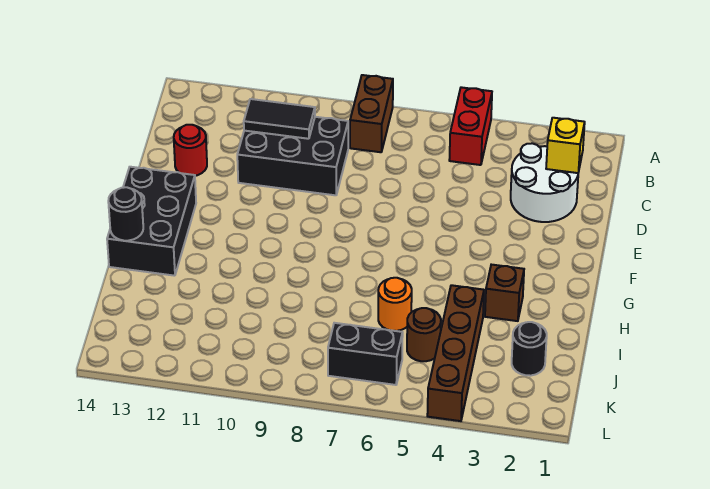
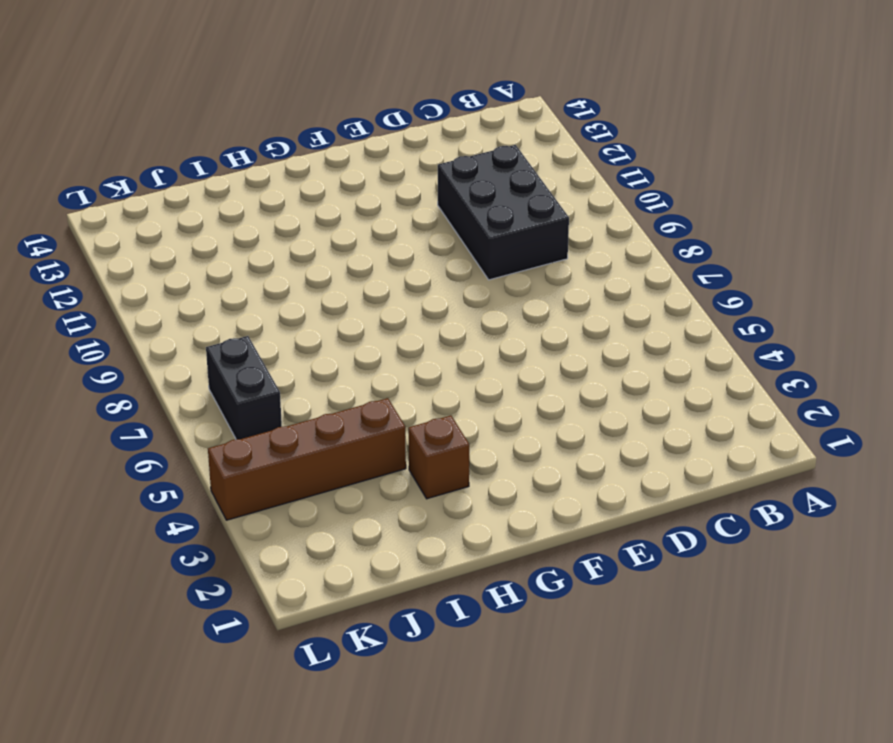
none -> red 1x2 brick [449,87,492,165]
none -> brown 1x2 brick [350,75,393,152]
none -> white 2x2 round brick [511,143,578,222]

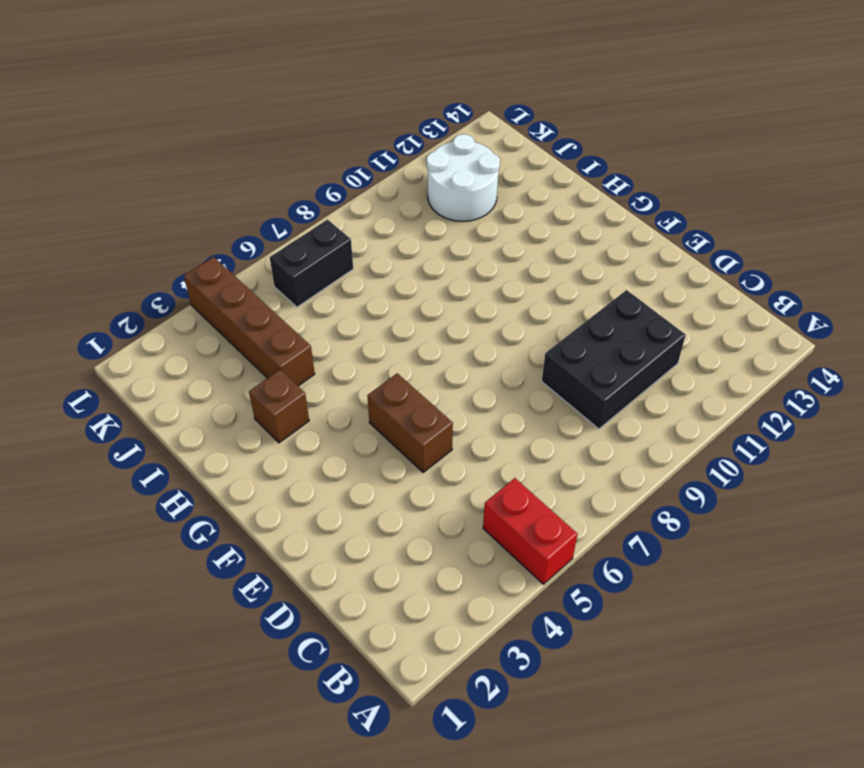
brown 1x2 brick [367,373,453,472] -> brown 1x2 brick moved to [350,75,393,152]
white 2x2 round brick [427,134,500,221] -> white 2x2 round brick moved to [511,143,578,222]
none -> red 1x1 round brick [174,125,207,176]
none -> black 2x3 brick [107,167,196,276]
none -> orange 1x1 round brick [378,278,412,331]

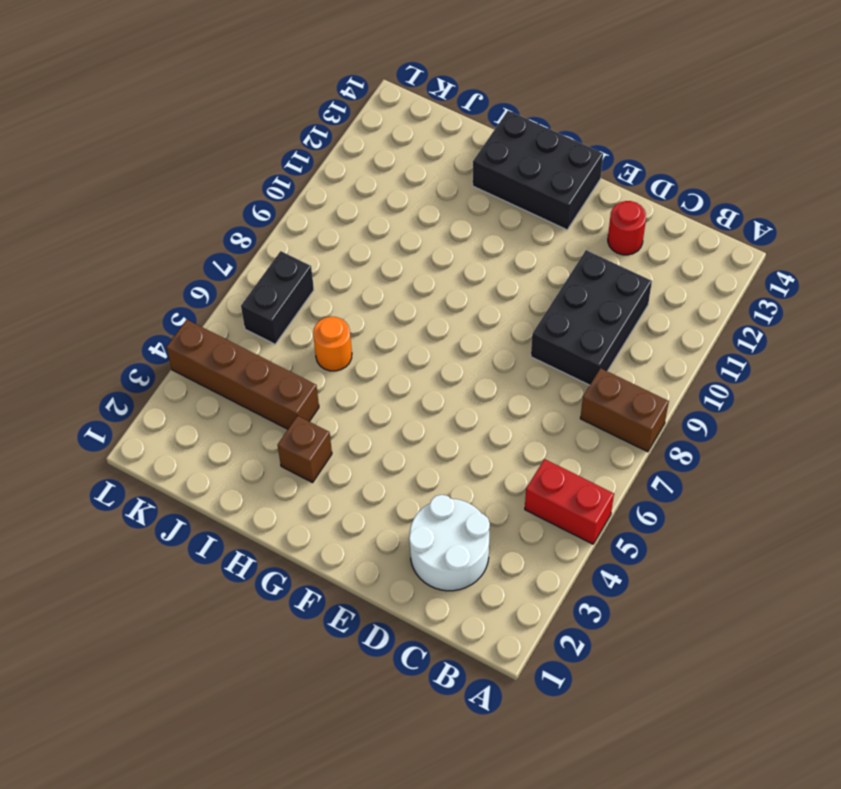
none -> black 1x1 round brick [512,322,547,376]
none -> brown 1x1 round brick [407,308,441,361]
none -> yellow 1x1 brick [546,118,585,173]

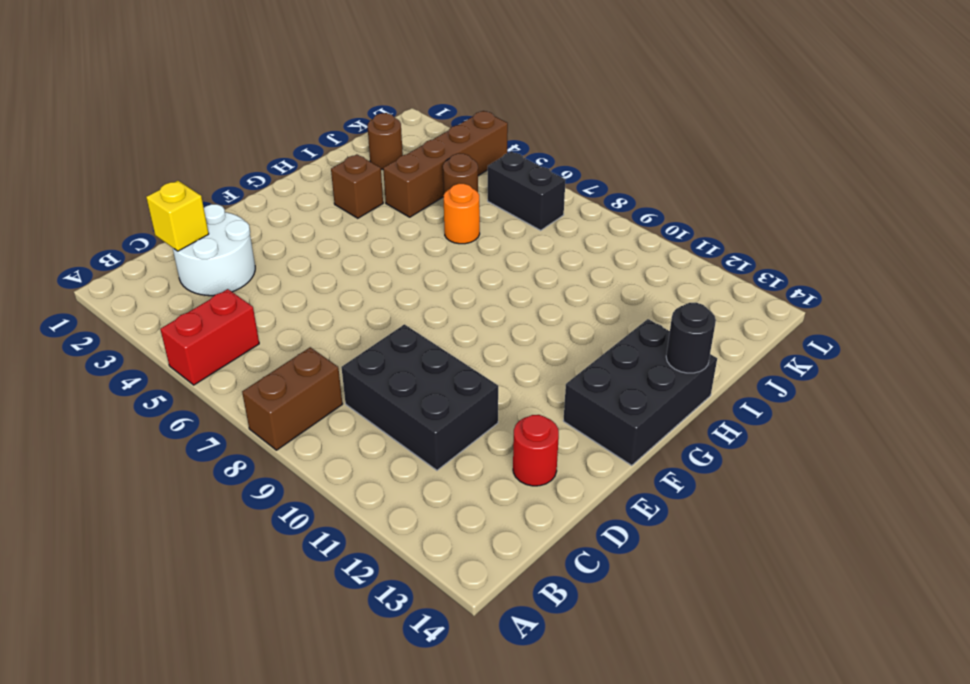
brown 1x1 round brick [368,113,403,169] -> black 1x1 round brick [512,322,547,376]
none -> black 1x2 tile [244,99,315,139]

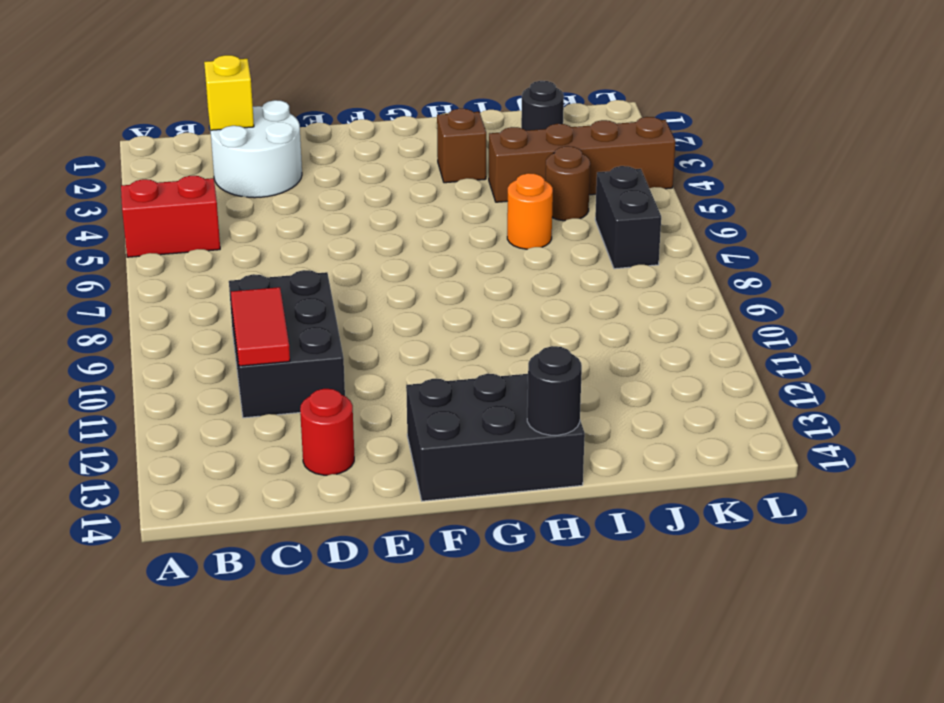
red 1x2 tile [231,287,290,366] -> black 1x2 tile [244,99,315,139]
none -> brown 1x2 brick [350,75,393,152]

